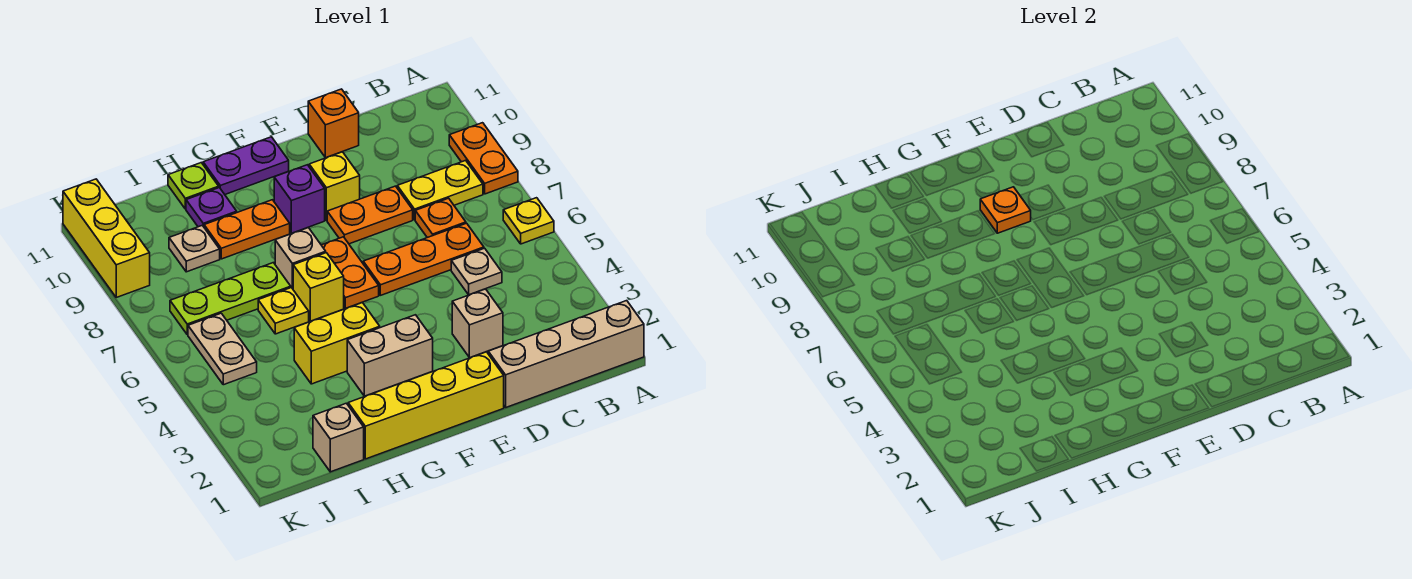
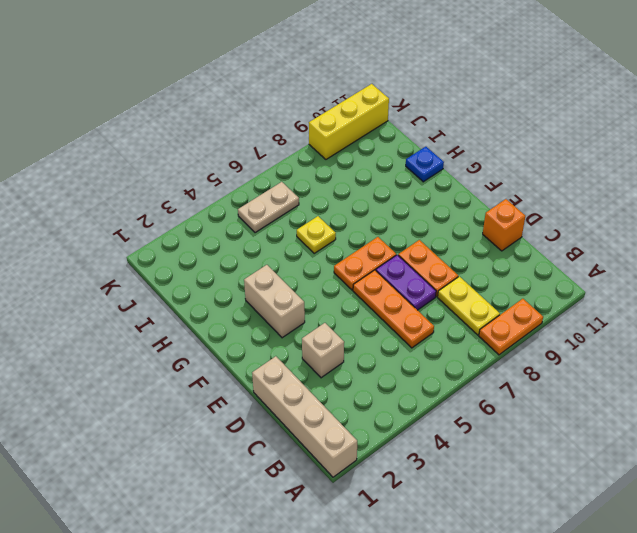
purple 1x2 plate [376,255,436,310] -> purple 1x2 plate moved to [203,137,289,194]
blue 1x1 plate [406,147,444,182] -> lime 1x1 plate [168,163,219,209]
none -> yellow 1x1 plate [503,198,554,244]
none -> tan 1x1 plate [451,248,502,295]
none -> orange 1x1 plate [415,198,466,238]

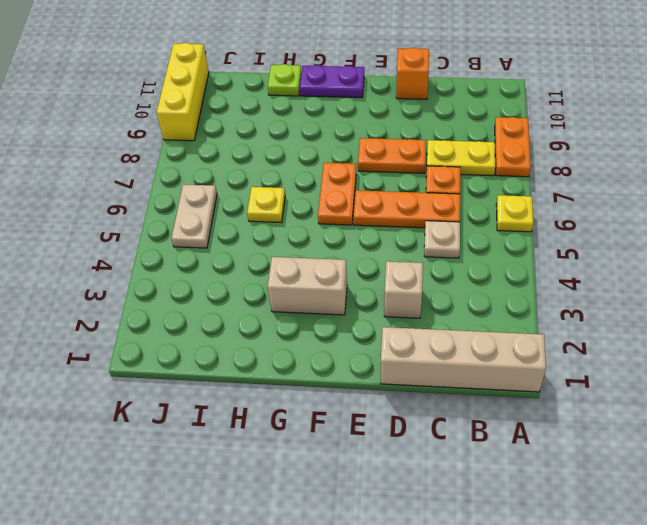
none -> yellow 1x4 brick [348,352,504,459]
none -> yellow 1x1 brick [309,152,360,220]
none -> purple 1x1 brick [274,165,325,233]

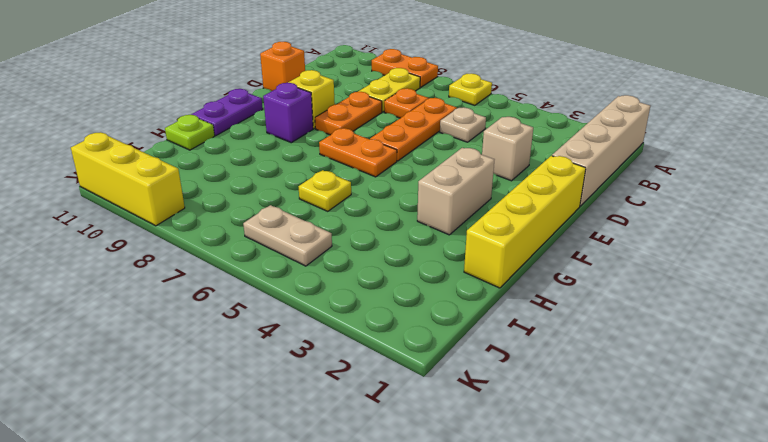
none -> yellow 1x2 brick [294,303,380,384]
none -> yellow 1x1 brick [293,253,344,321]
none -> tan 1x1 brick [275,228,326,289]

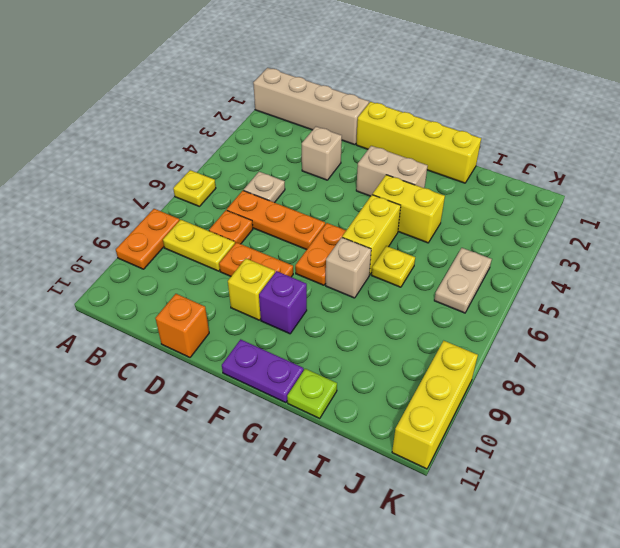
yellow 1x2 brick [342,195,401,275] -> yellow 1x1 brick [293,253,344,321]
none -> orange 1x2 plate [204,200,290,259]
none -> lime 1x3 plate [170,263,291,335]
none -> purple 1x1 plate [186,188,237,227]

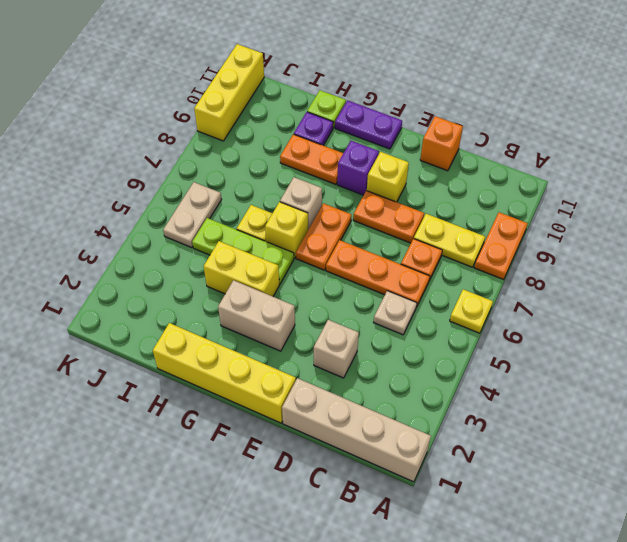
lime 1x3 plate [192,218,294,284] -> lime 1x3 plate moved to [170,263,291,335]
none -> tan 1x1 brick [313,403,364,472]
none -> tan 1x1 plate [169,225,220,272]
none -> orange 1x1 plate [980,187,1031,233]

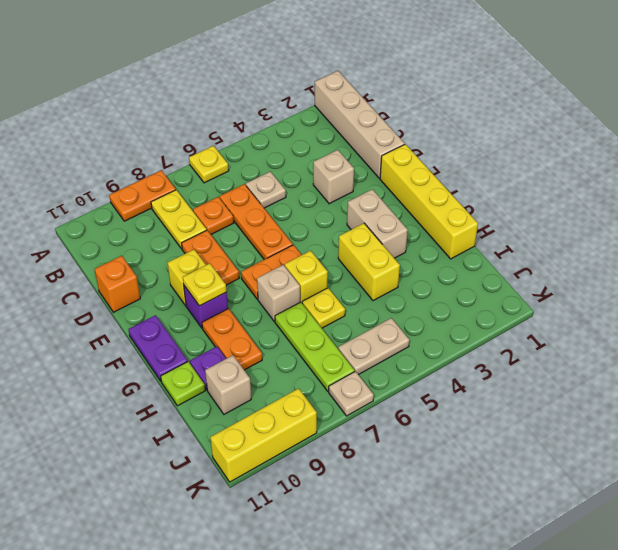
yellow 1x1 plate [183,263,227,306] -> orange 1x1 plate [980,187,1031,233]
tan 1x1 brick [205,355,251,414] -> tan 1x1 brick moved to [313,403,364,472]
tan 1x1 plate [329,371,374,416] -> tan 1x1 plate moved to [169,225,220,272]

